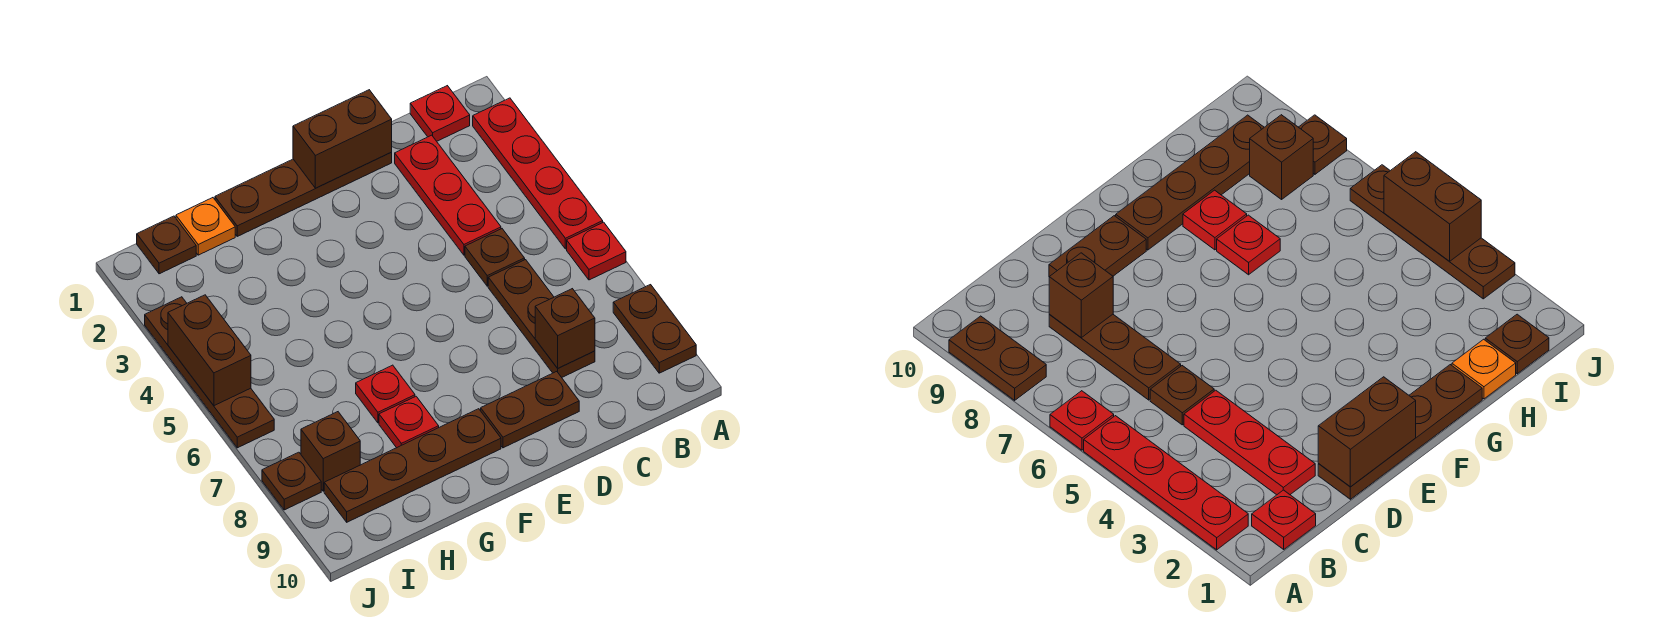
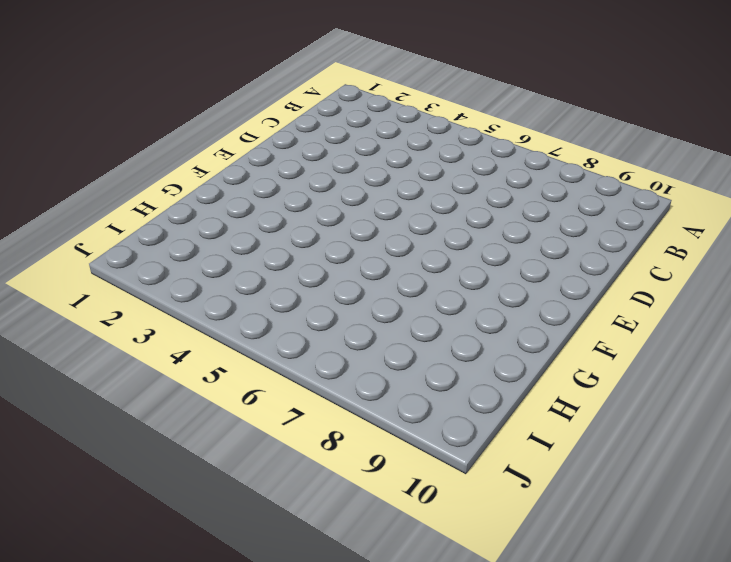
none -> red 1x4 plate [473,98,603,249]
none -> red 1x1 plate [567,222,626,280]
none -> brown 1x2 plate [613,285,696,373]

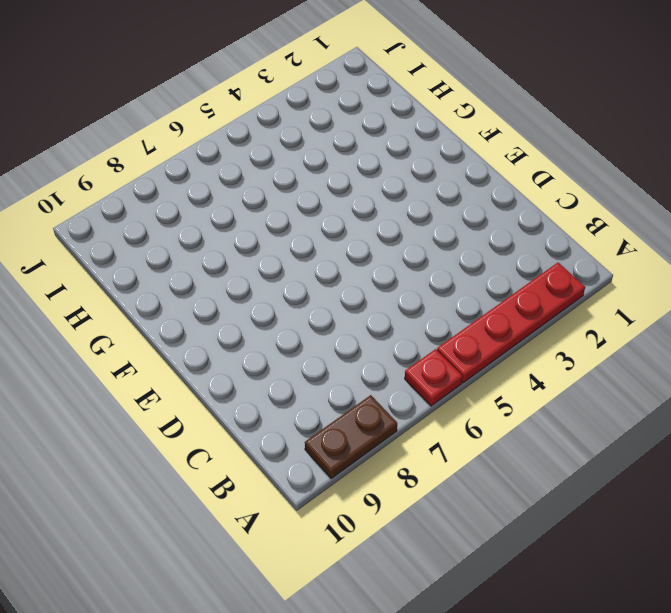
none -> red 1x1 plate [410,86,470,141]
none -> red 1x3 plate [395,135,501,255]
none -> brown 1x1 plate [465,229,525,286]

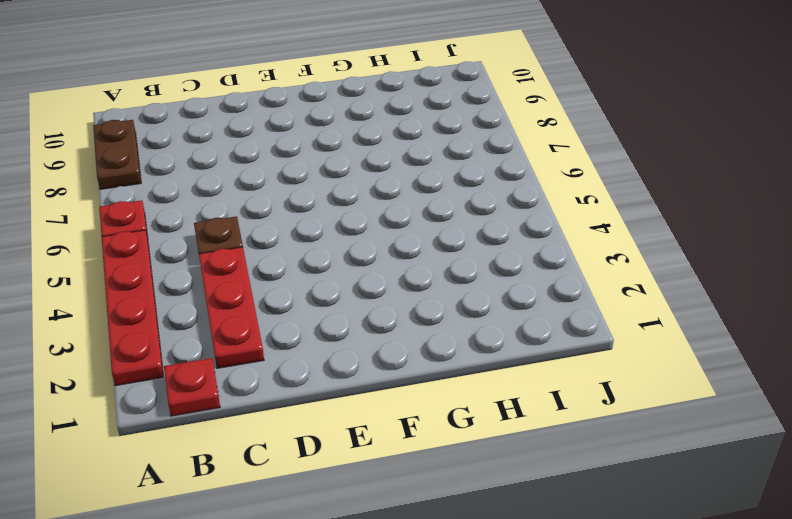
none -> brown 1x3 plate [488,260,595,377]
none -> brown 1x4 plate [215,152,392,236]
none -> brown 1x2 plate [481,372,579,448]

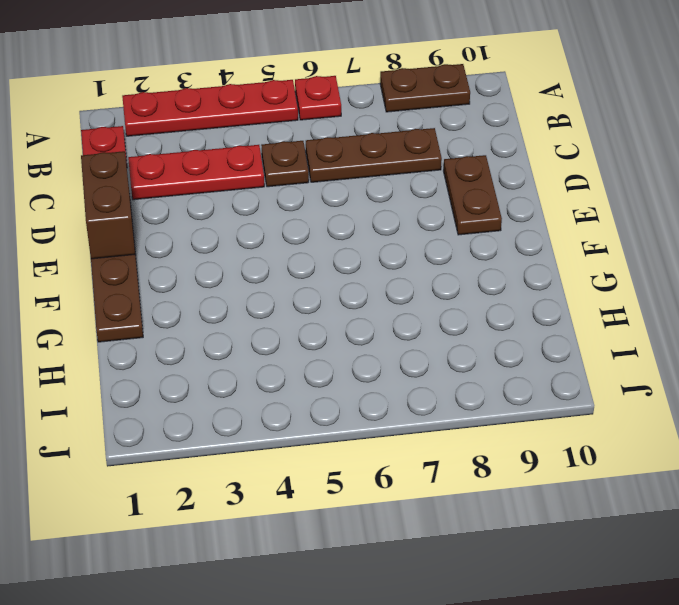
none -> brown 1x4 plate [324,409,501,522]
none -> red 1x1 plate [356,365,415,423]
none -> red 1x1 plate [379,397,439,448]

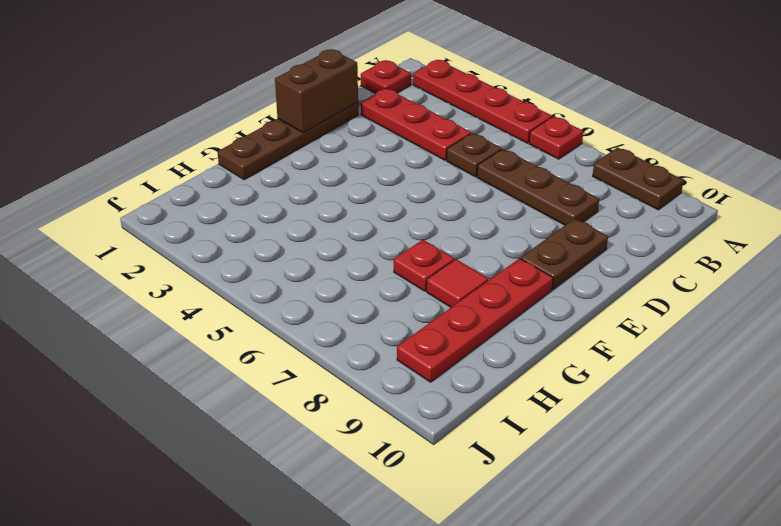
red 1x4 plate [397,258,553,382] -> brown 1x4 plate [324,409,501,522]
red 1x1 tile [427,259,488,307] -> red 1x1 plate [379,397,439,448]
none -> orange 1x1 plate [176,198,235,255]
none -> brown 1x1 plate [137,216,196,274]
none -> brown 1x1 brick [301,412,360,491]

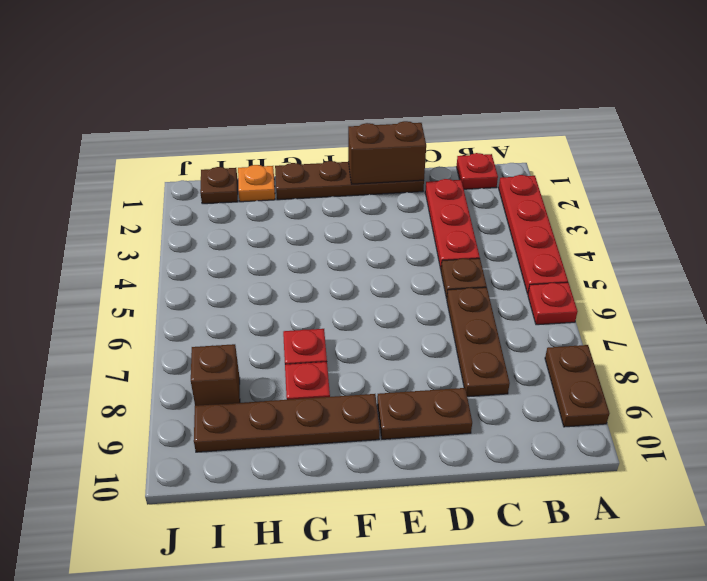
none -> brown 1x4 plate [145,297,274,448]
none -> brown 1x1 plate [262,452,321,510]
none -> brown 1x1 brick [535,289,595,368]

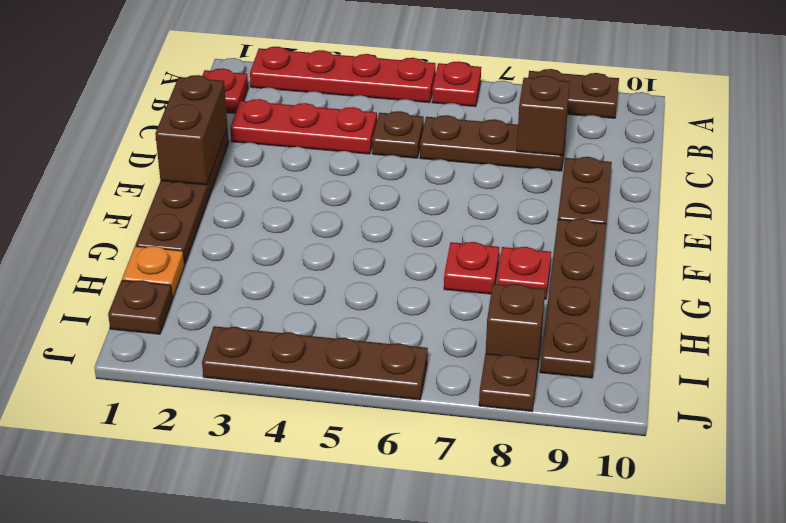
none -> brown 1x2 brick [168,295,251,406]

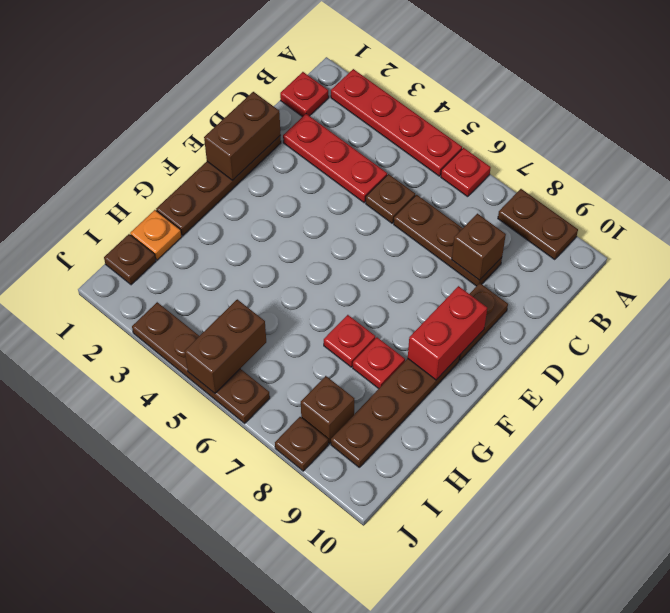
red 1x2 brick [408,286,487,380] -> none
brown 1x2 brick [185,299,266,393] -> brown 1x2 brick turned to [168,295,251,406]

